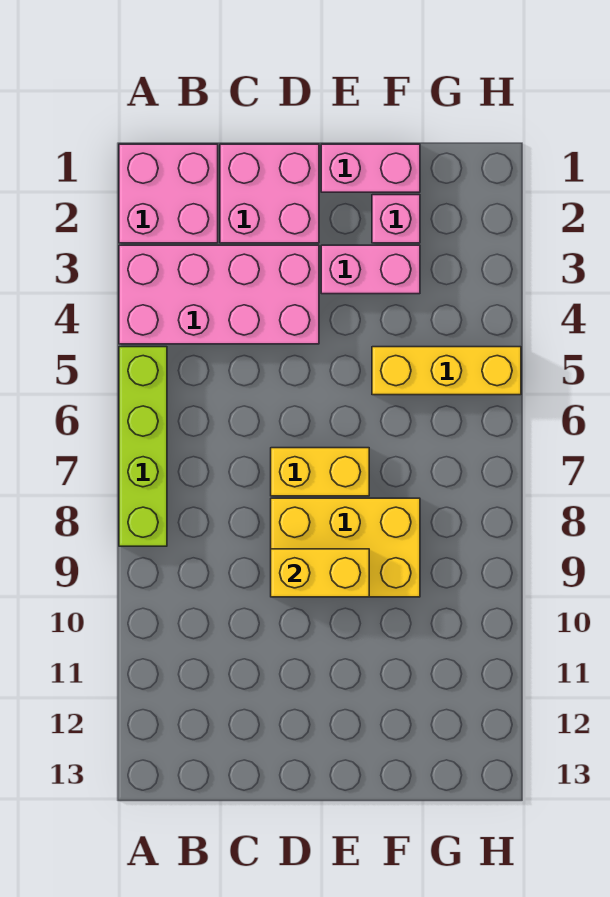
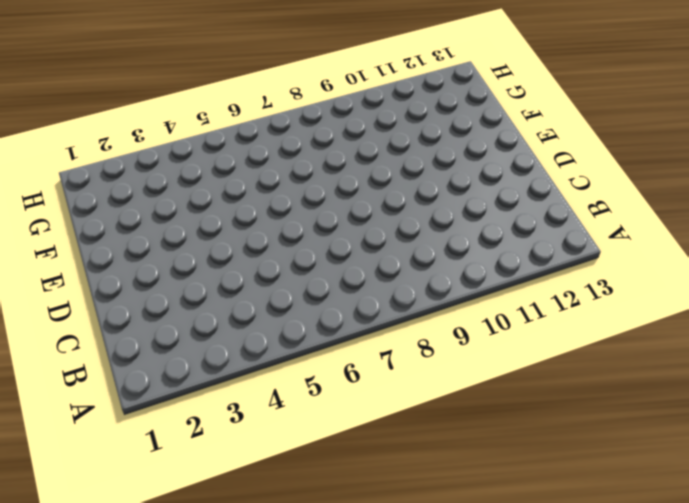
none -> pink 2x2 brick [119,144,218,243]
none -> pink 2x4 brick [119,245,319,344]

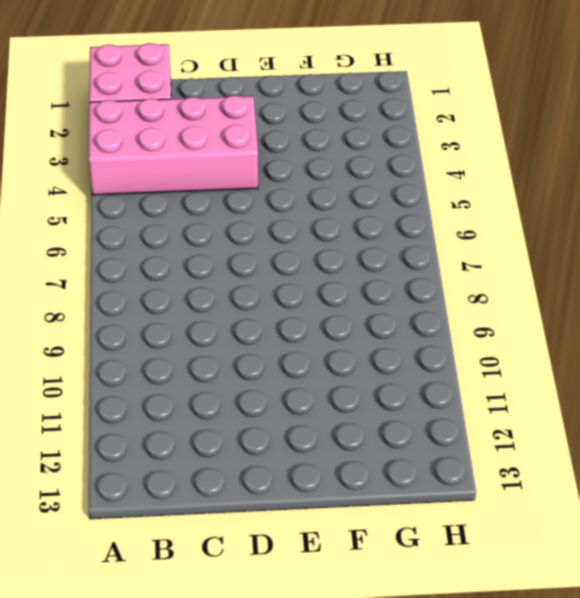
none -> lime 1x4 brick [119,347,167,546]
none -> pink 2x2 brick [220,144,319,243]

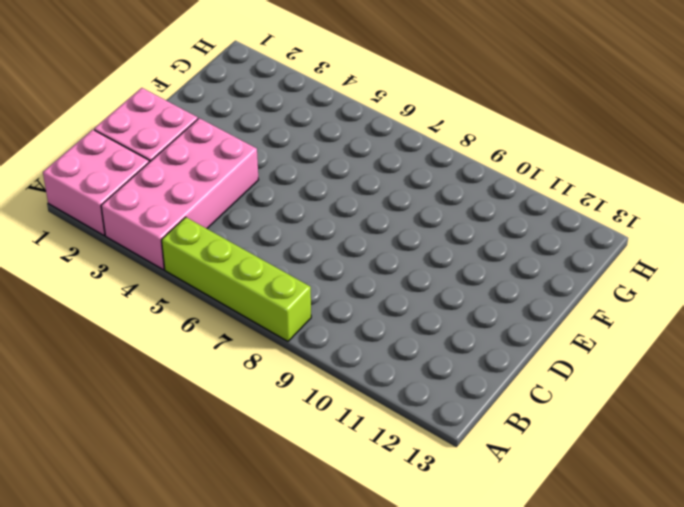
none -> yellow 1x2 brick [271,448,369,496]
none -> yellow 2x3 brick [271,498,420,597]

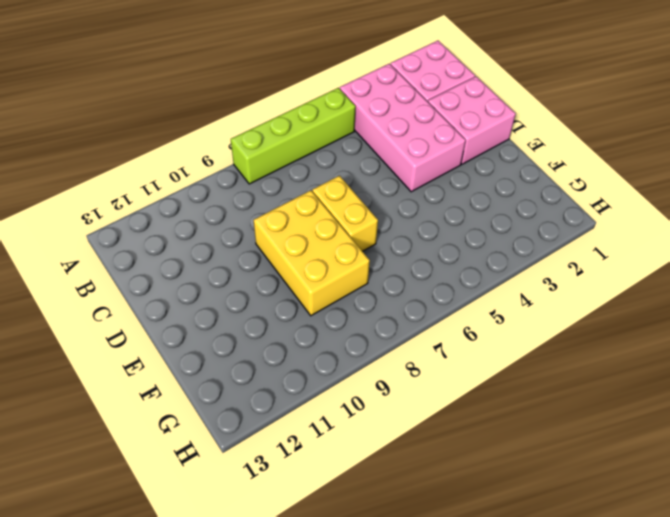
none -> pink 1x2 brick [321,144,420,192]
none -> pink 1x2 brick [321,245,420,294]

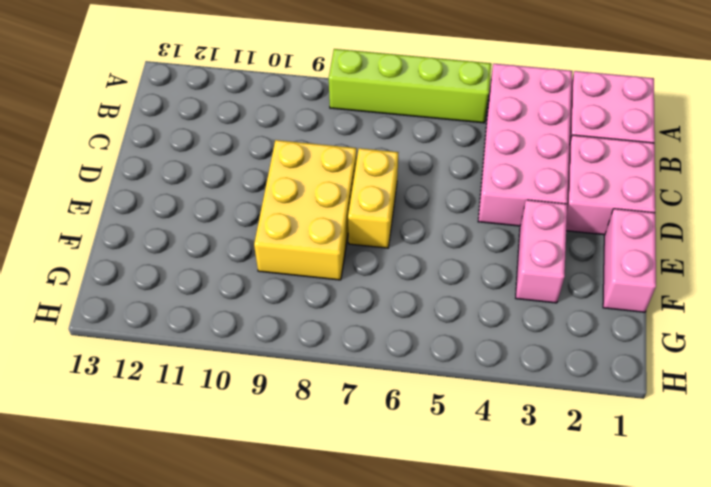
none -> pink 1x1 brick [372,195,420,243]
none -> yellow 1x3 brick [372,347,521,395]

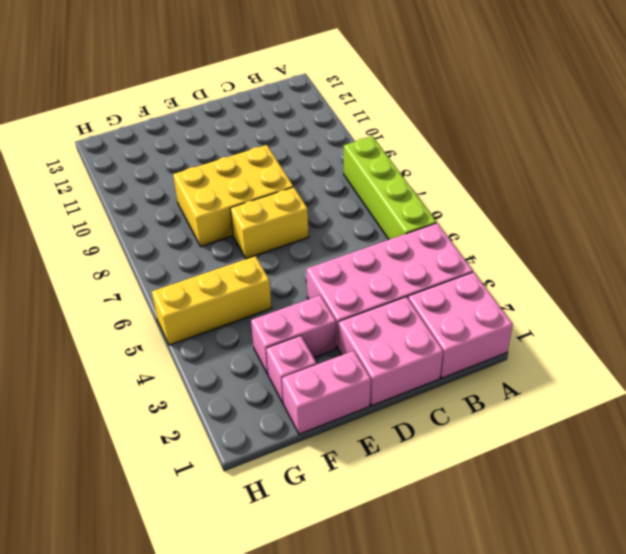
none -> yellow 1x2 brick [271,549,369,597]

